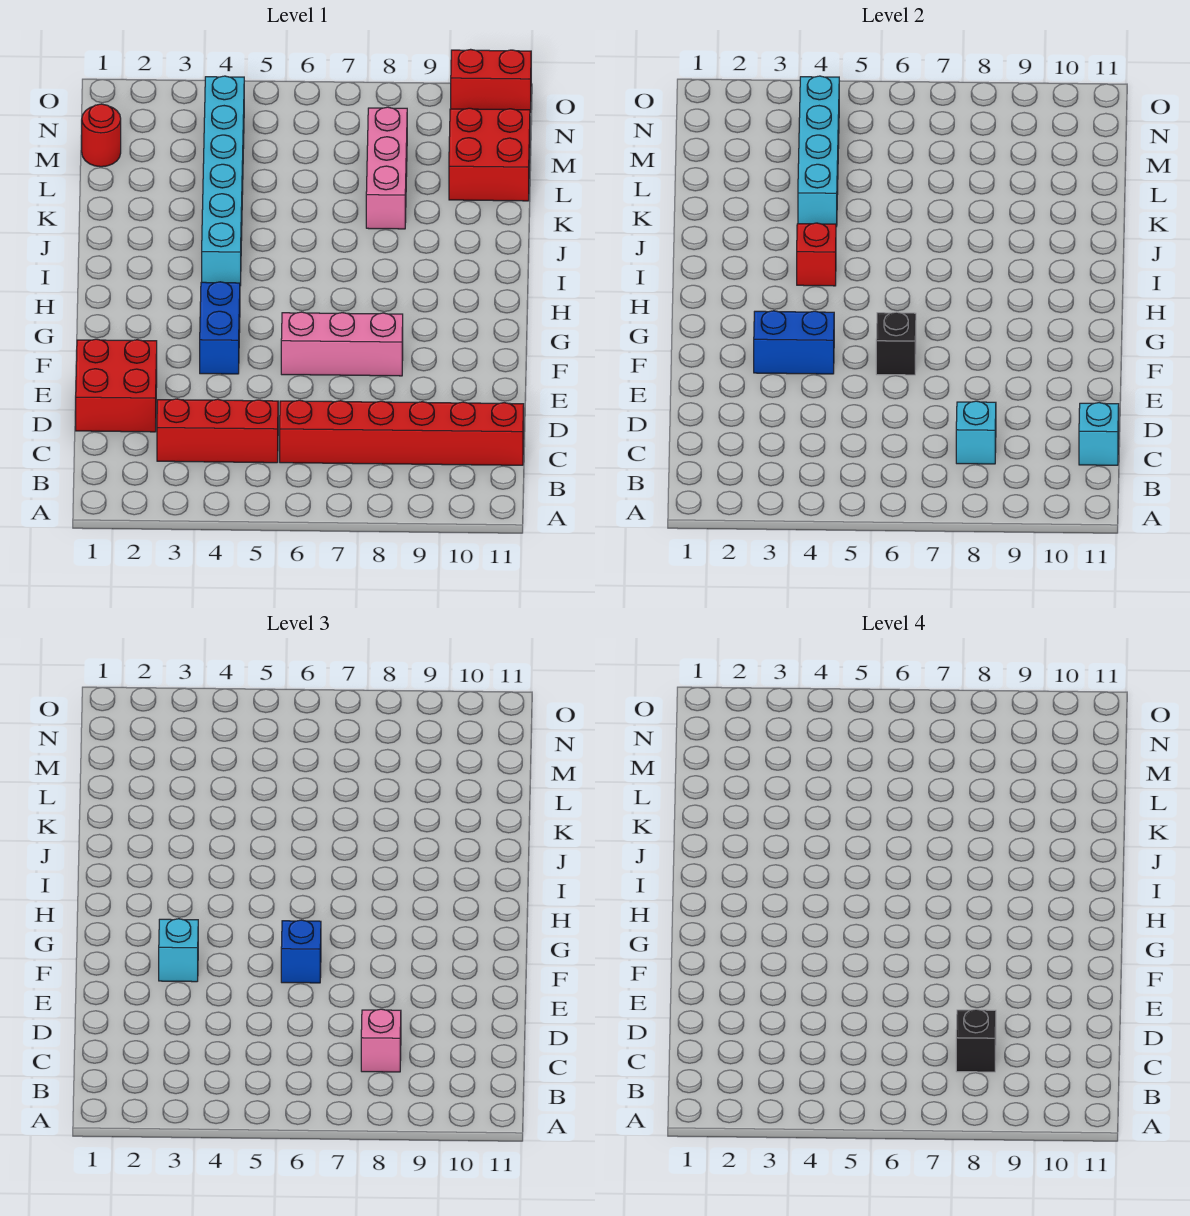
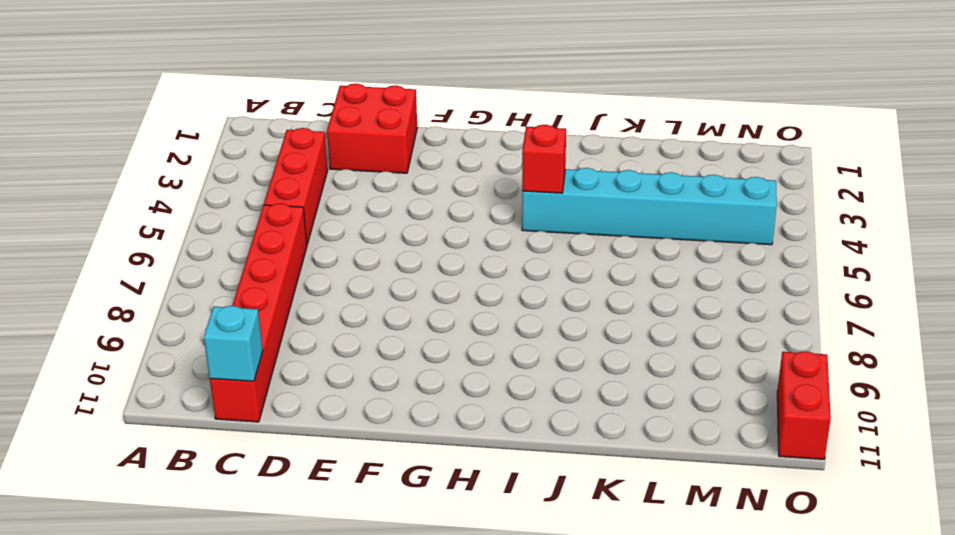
none -> blue 1x2 brick [200,282,240,374]
none -> pink 1x3 brick [281,312,403,376]
none -> pink 1x3 brick [366,107,407,229]

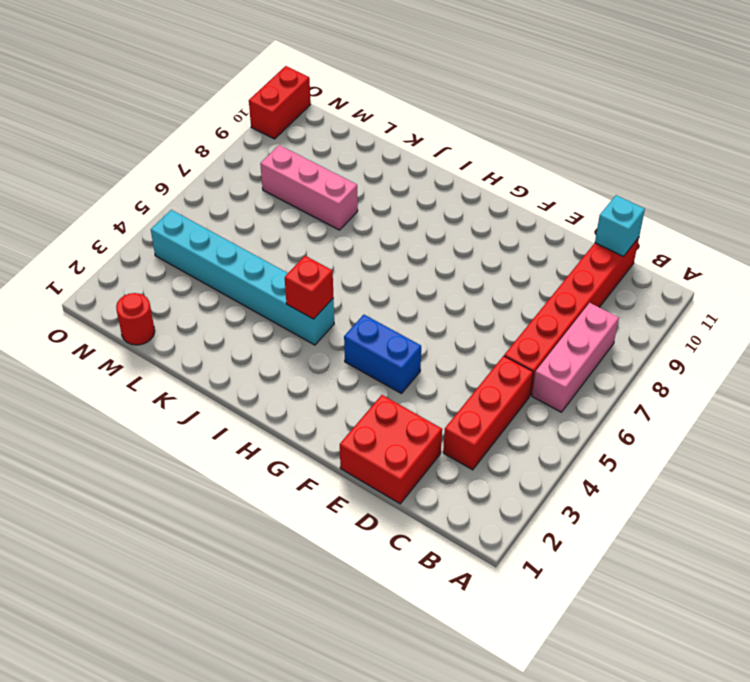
pink 1x3 brick [532,303,619,412] -> pink 1x3 brick moved to [281,312,403,376]
none -> red 2x2 brick [449,108,530,201]
none -> cyan 1x1 brick [956,401,996,464]
none -> blue 1x2 brick [754,311,834,374]

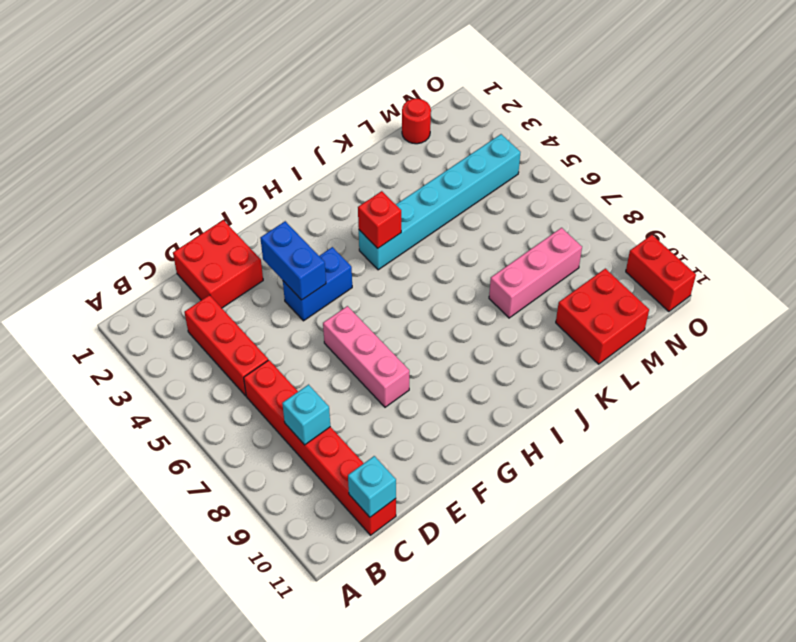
none -> black 1x1 brick [876,312,916,375]
none -> cyan 1x4 brick [798,76,839,227]
none -> pink 1x1 brick [361,1009,401,1072]

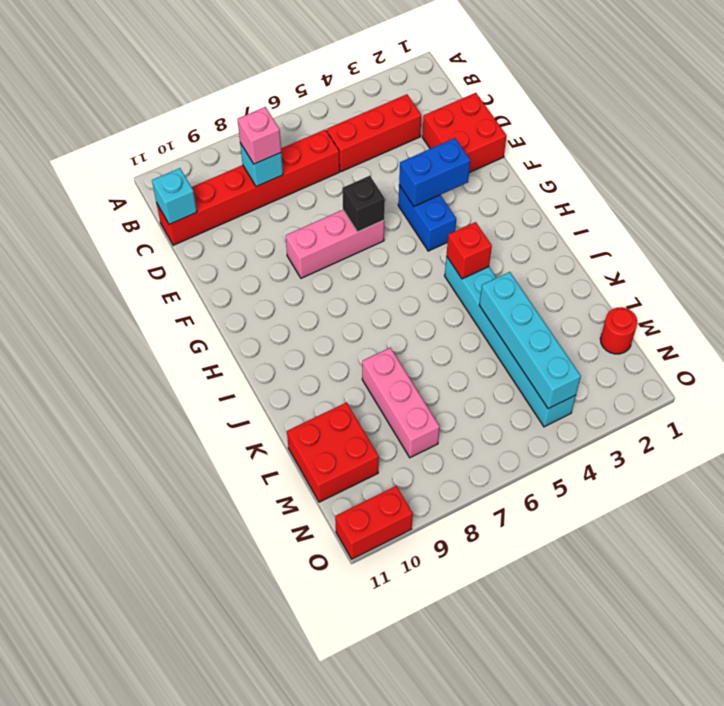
none -> cyan 1x1 brick [159,919,198,982]
none -> blue 1x1 brick [281,920,321,983]
none -> black 1x1 brick [956,1009,996,1072]

